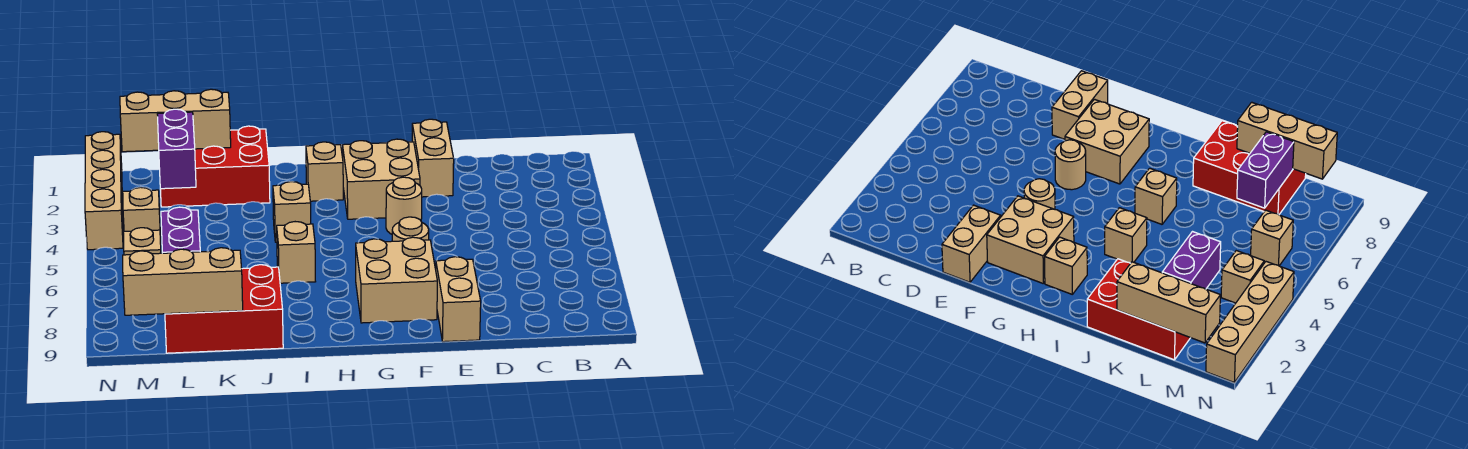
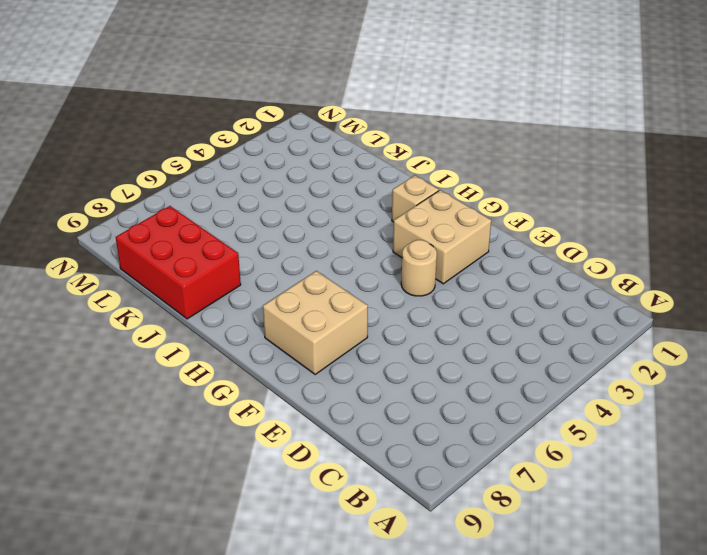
none -> tan 1x2 brick [412,119,454,197]
none -> tan 1x2 brick [436,257,481,342]
none -> tan 1x1 round brick [392,217,429,241]

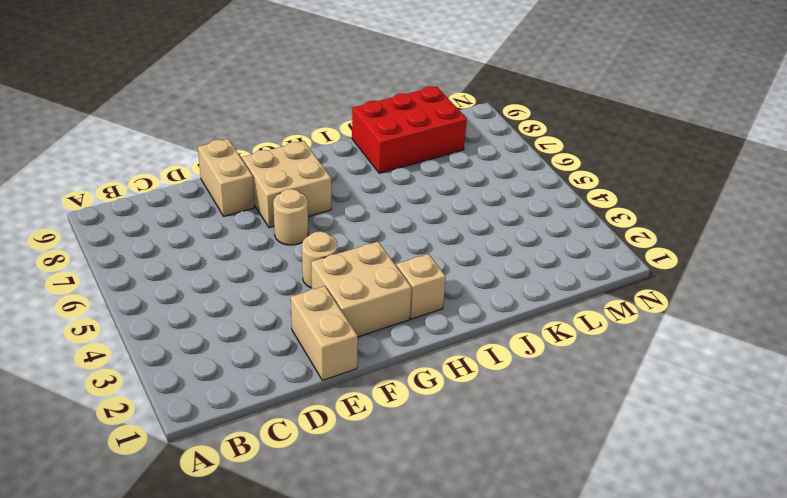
none -> tan 1x1 brick [273,182,311,242]
none -> tan 1x1 brick [277,222,316,283]
none -> red 2x3 brick [160,126,270,207]

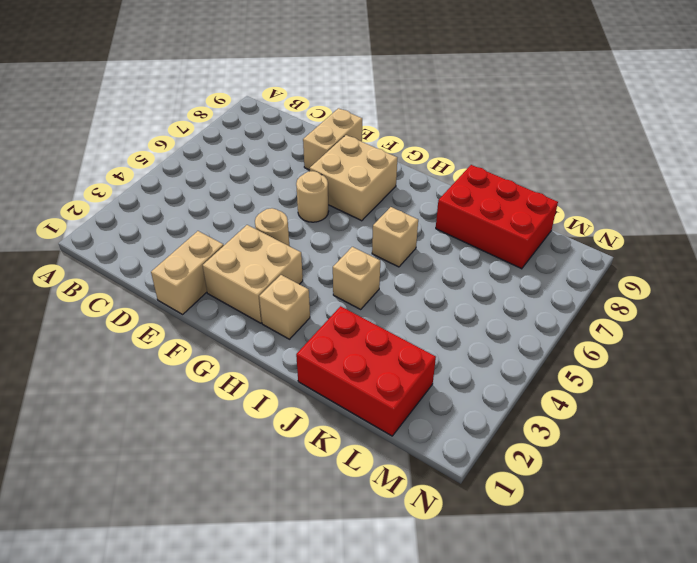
none -> tan 1x1 brick [123,187,161,242]
none -> tan 1x1 brick [123,228,161,255]
none -> tan 1x4 brick [85,132,123,250]

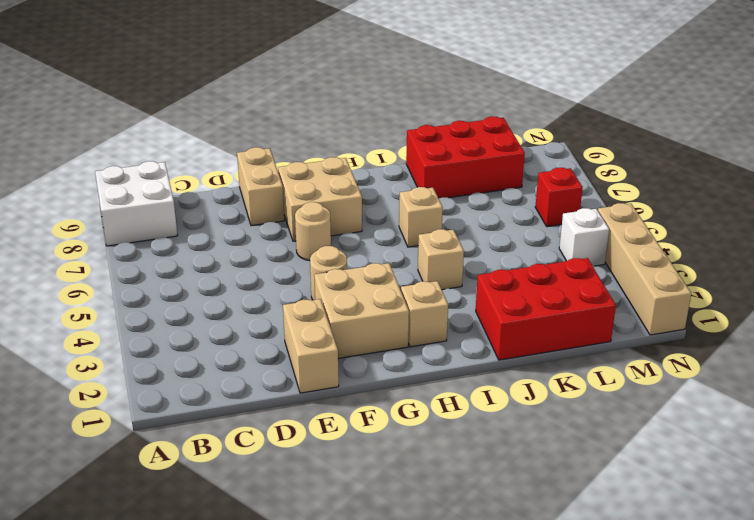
white 2x2 brick [95,161,178,246] -> none
white 1x1 brick [559,208,609,266] -> tan 1x1 brick [123,187,161,242]
red 1x1 brick [535,168,583,227] -> tan 1x1 brick [123,228,161,255]
none -> tan 1x3 brick [120,89,231,152]
none -> tan 1x3 brick [123,248,243,315]
none -> purple 1x2 brick [157,109,196,189]

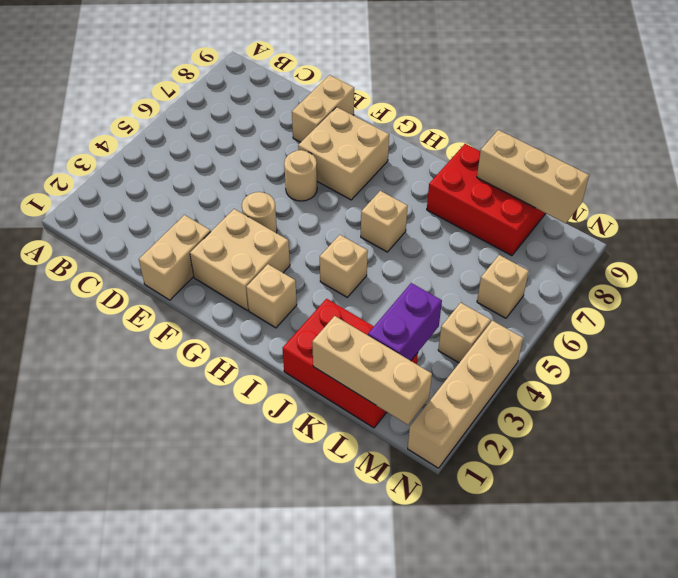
none -> purple 1x2 brick [161,207,200,253]

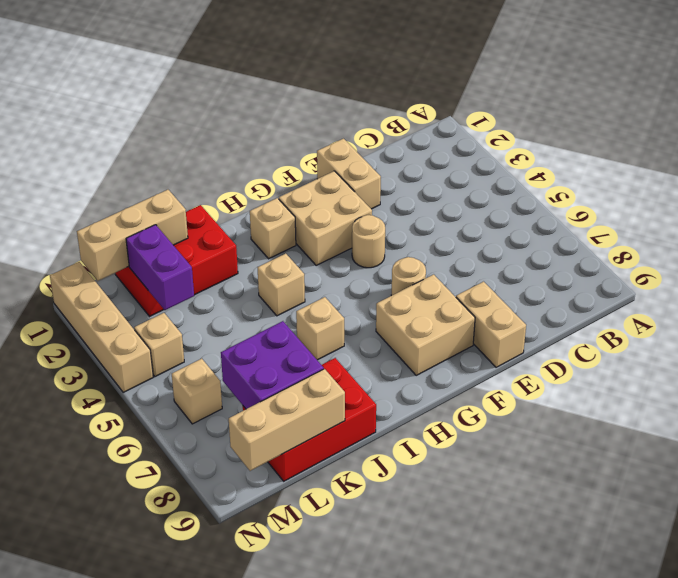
purple 2x2 brick [221,321,324,409] -> purple 1x2 brick [161,207,200,253]

